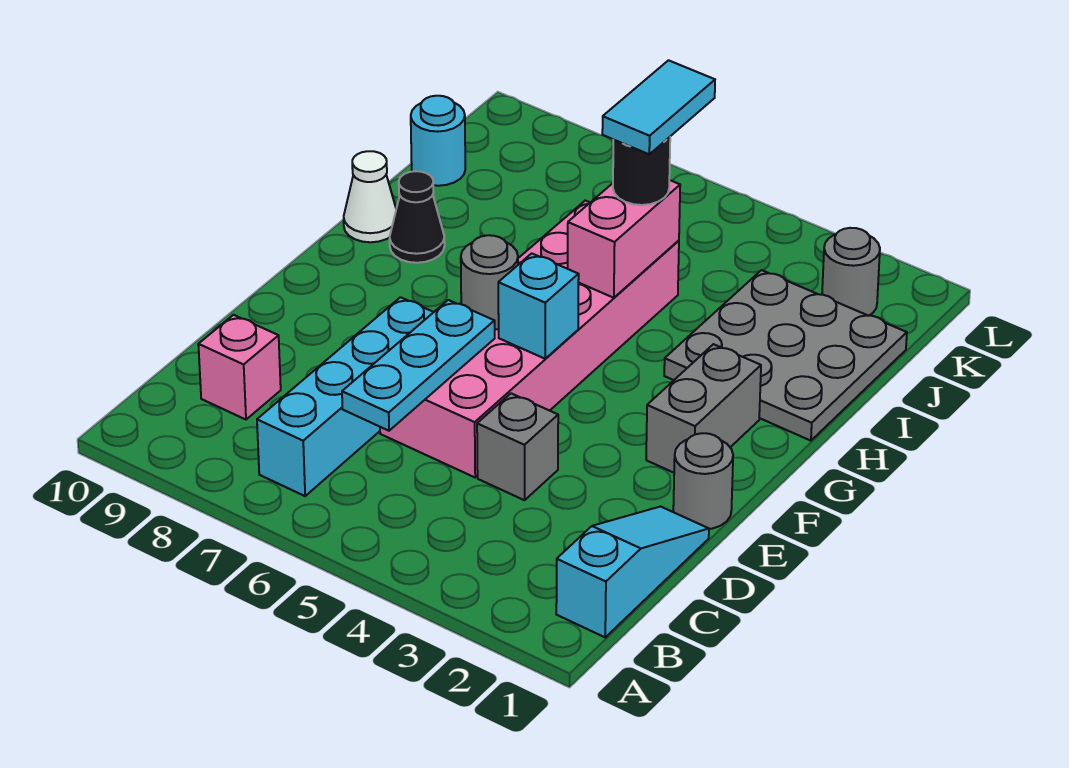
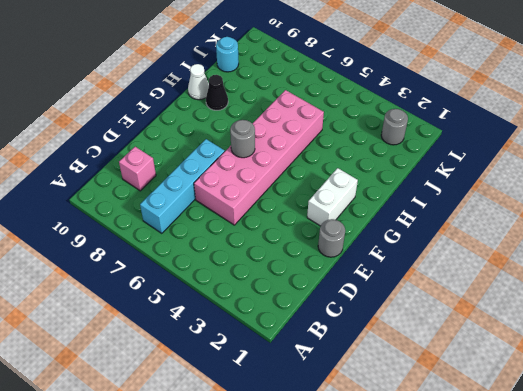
white 1x2 brick [307,168,358,226] -> grey 1x2 brick [646,344,761,473]
none -> cyan 1x3 slope [556,507,709,637]
none -> grey 1x1 brick [477,393,558,500]
none -> grey 3x3 plate [664,270,907,441]

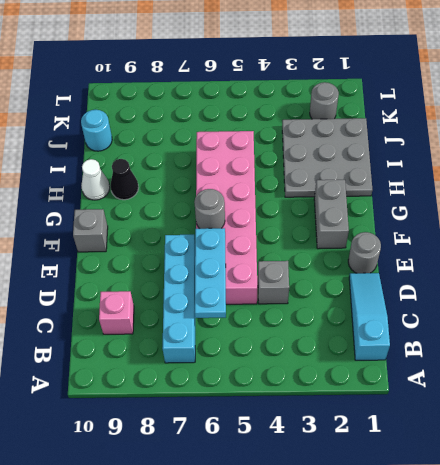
grey 1x1 brick [73,209,108,252] -> none
none -> cyan 1x1 brick [498,253,579,359]
none -> pink 1x2 brick [568,180,680,298]
none -> black 1x1 round brick [613,137,670,205]

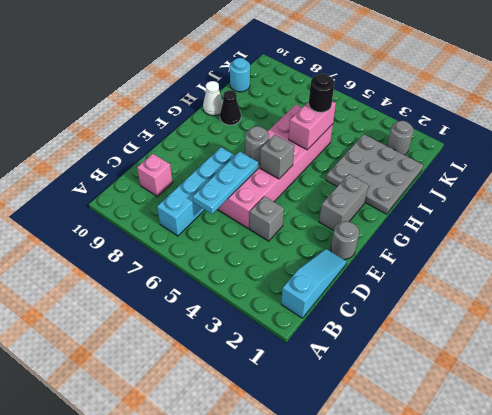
grey 1x1 brick [260,135,294,179] -> cyan 1x1 brick [498,253,579,359]
none -> cyan 1x2 tile [602,60,715,154]

